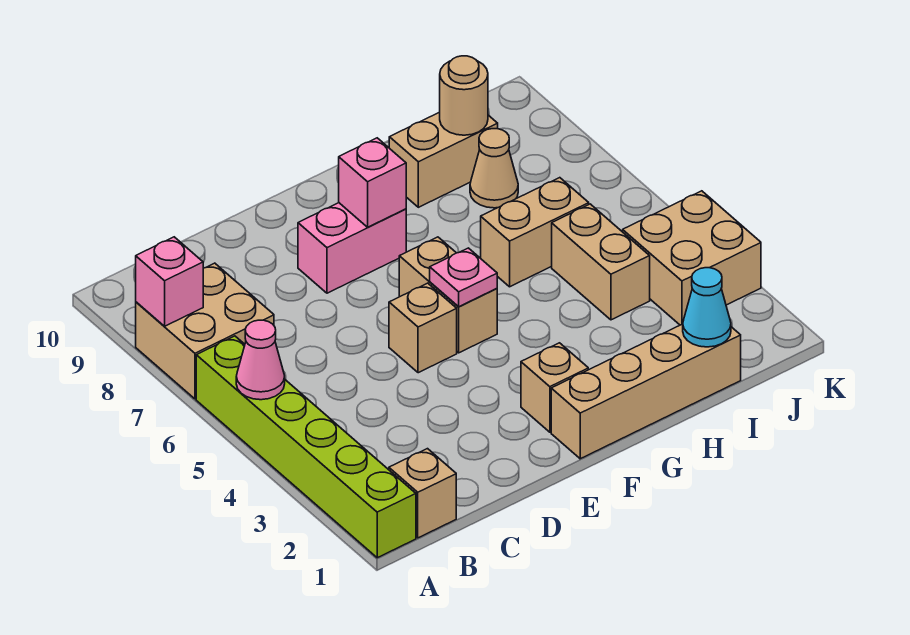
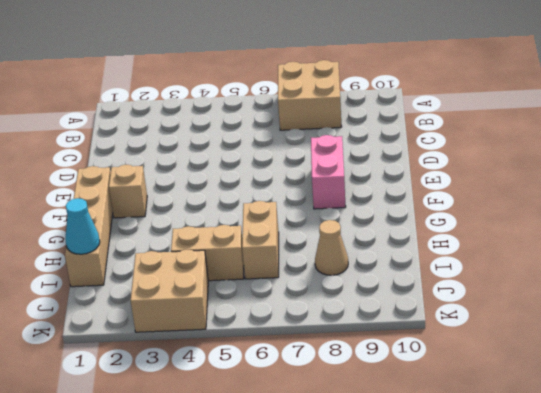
none -> lime 1x6 brick [196,336,416,558]
none -> tan 1x1 brick [389,449,456,538]
none -> tan 1x1 brick [389,283,457,373]

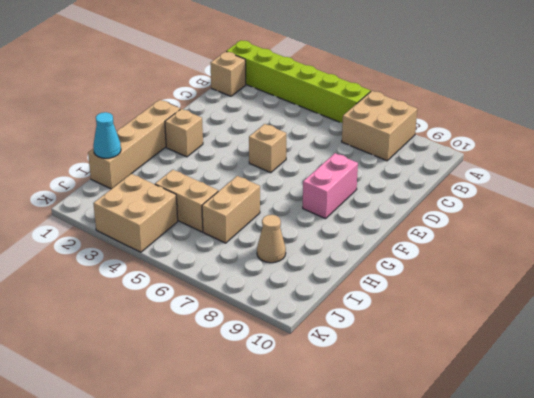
none -> tan 1x2 brick [399,237,497,353]
none -> tan 1x2 brick [389,112,498,207]
none -> pink 1x1 cone [236,320,285,400]

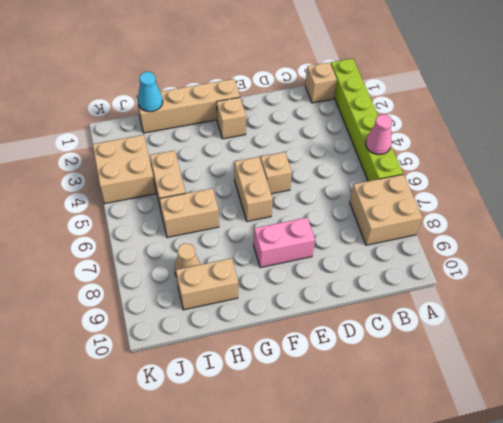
none -> pink 1x1 brick [136,237,203,326]
none -> pink 1x1 plate [430,248,497,307]
none -> pink 1x1 brick [339,138,406,227]

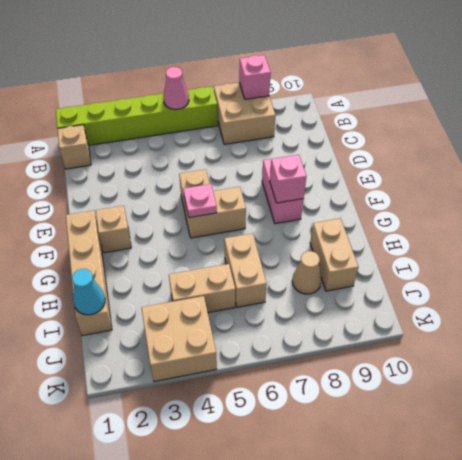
none -> tan 1x1 round brick [440,56,488,135]

